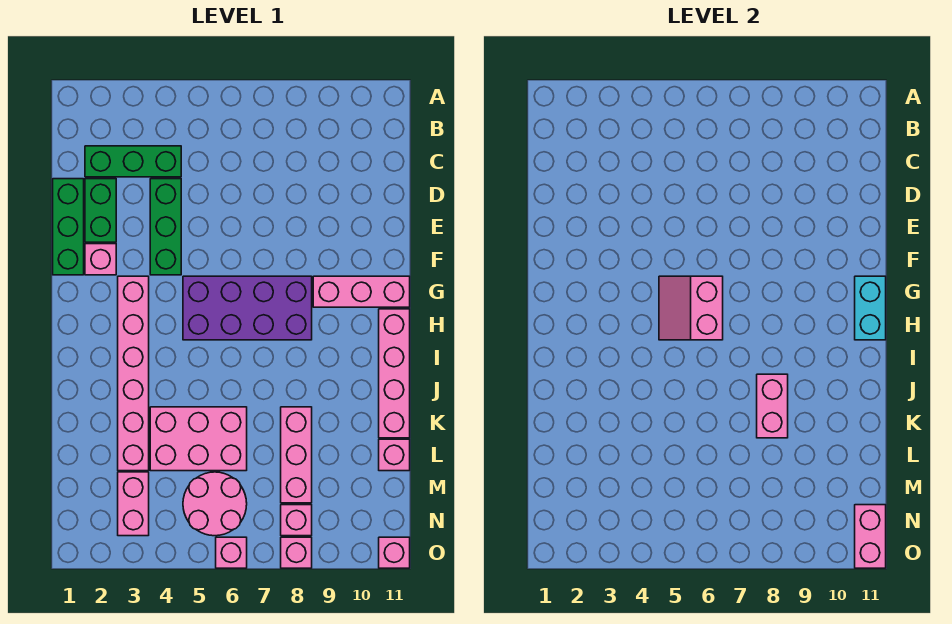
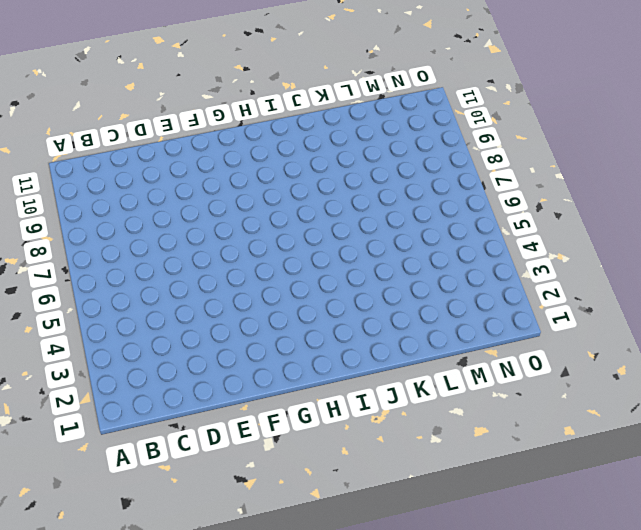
none -> green 1x3 brick [85,146,181,177]
none -> green 1x3 brick [53,179,84,275]
none -> green 1x2 brick [85,179,116,242]

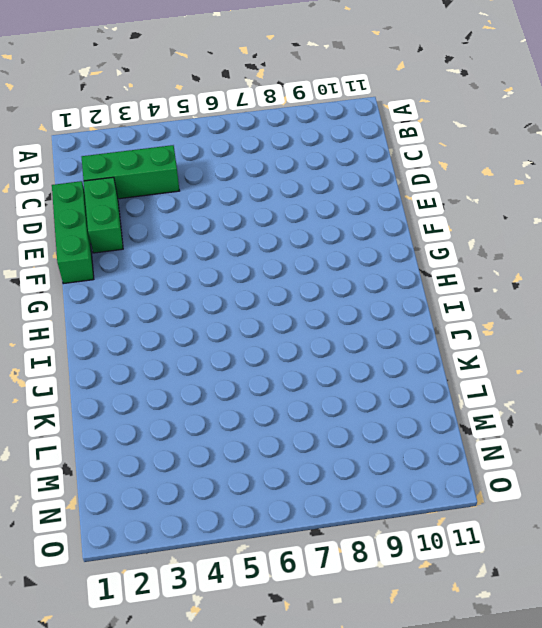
none -> green 1x3 brick [150,179,181,275]
none -> pink 1x1 brick [85,244,116,275]
none -> pink 1x6 brick [118,276,149,471]

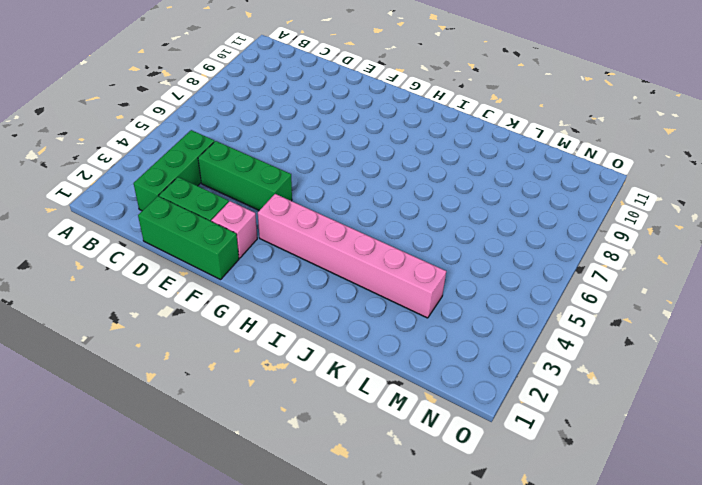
none -> purple 2x4 brick [183,276,312,340]
none -> pink 1x3 brick [313,276,410,307]
none -> pink 1x4 brick [379,309,410,438]

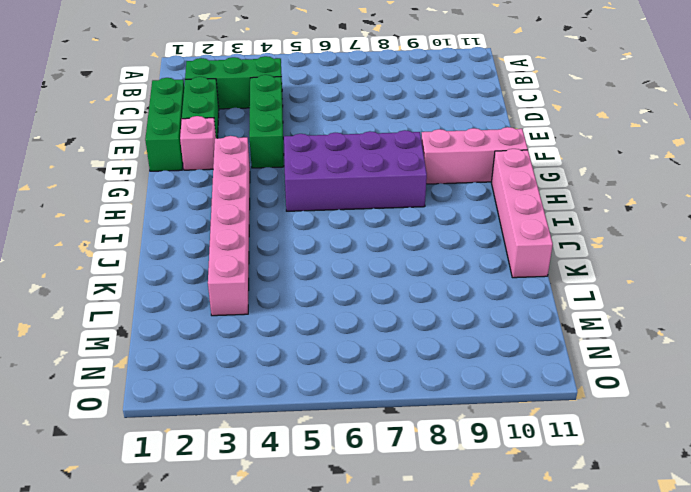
none -> pink 2x3 brick [150,407,247,471]
none -> pink 1x3 brick [281,407,312,503]
none -> pink 1x1 brick [379,439,410,471]

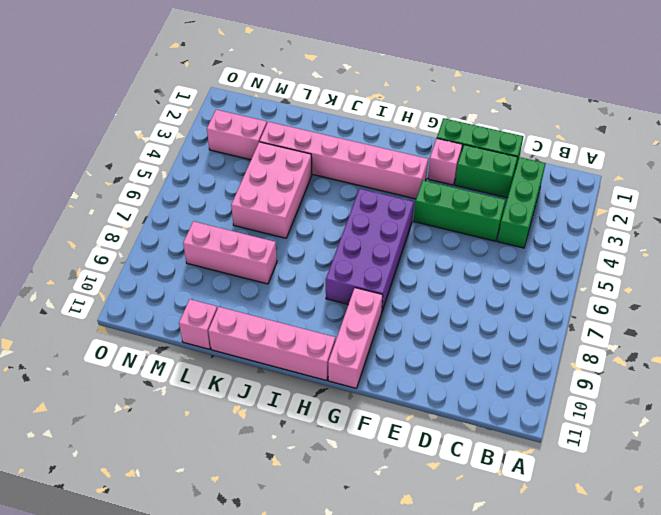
none -> pink 2x2 round brick [183,472,247,536]
none -> pink 1x1 brick [281,505,312,536]
none -> pink 1x1 brick [216,537,247,568]

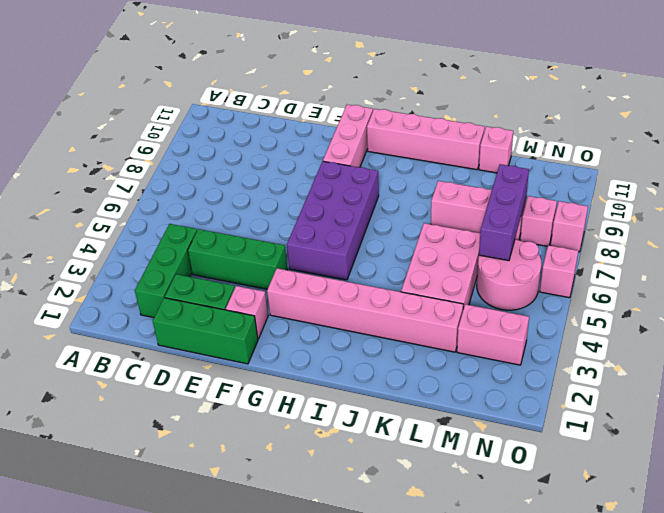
purple 1x3 brick [479,164,529,261] -> none
none -> pink 1x1 brick [379,537,410,568]
none -> pink 2x2 slope [659,276,723,340]
none -> cyan 1x2 brick [855,276,886,340]

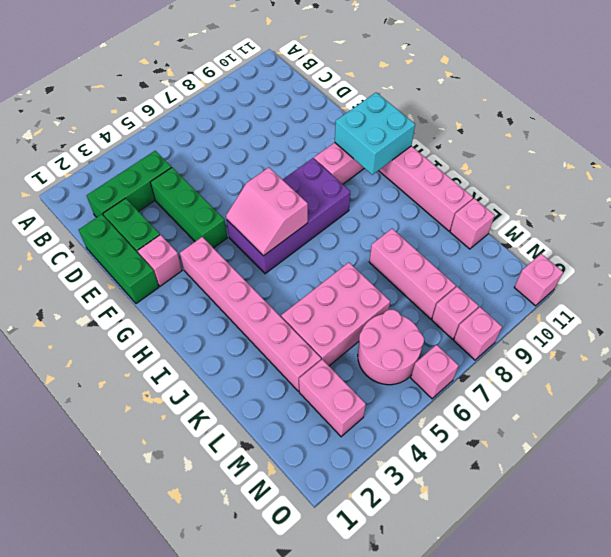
cyan 2x2 brick [335,93,415,175] -> cyan 1x2 brick [855,276,886,340]
none -> pink 1x2 brick [757,374,788,438]
none -> pink 1x2 brick [855,505,886,568]

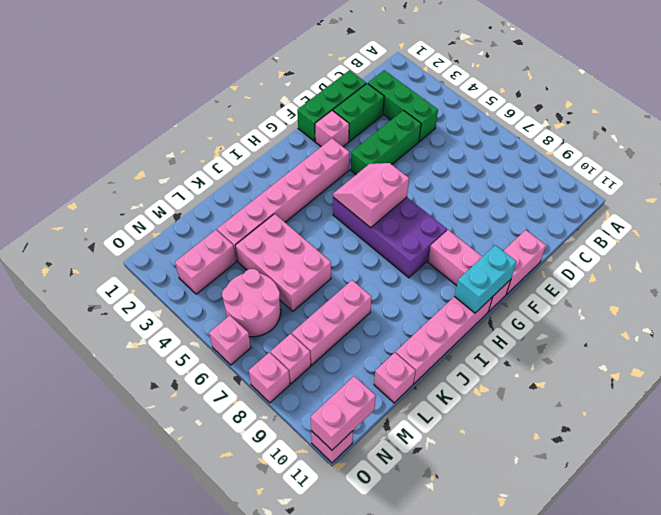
pink 1x2 brick [504,230,546,294] -> pink 1x2 brick moved to [757,374,788,438]

